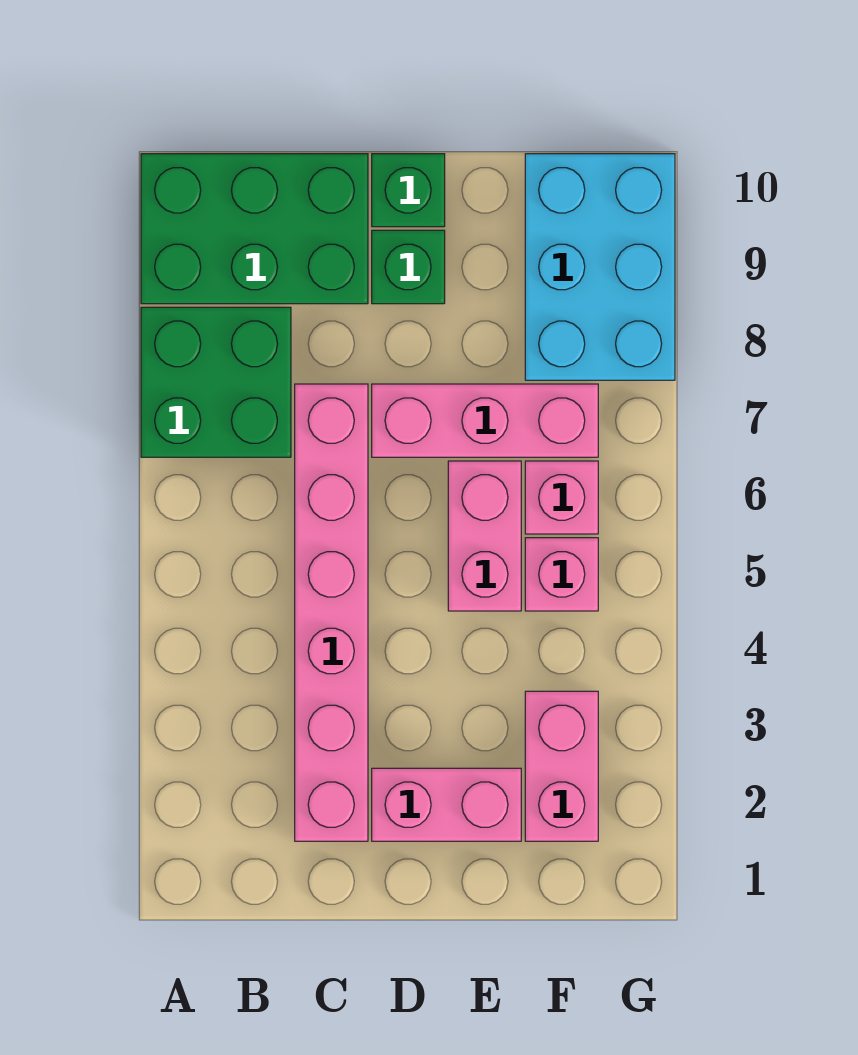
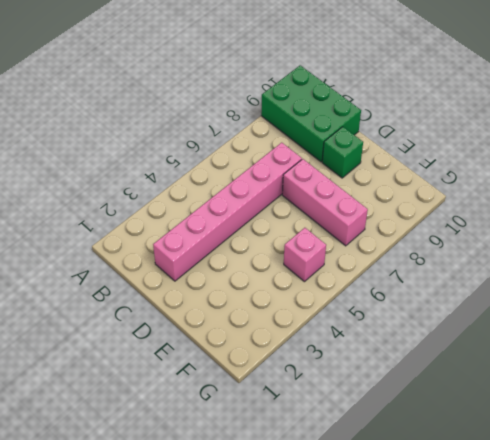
none -> green 2x2 brick [141,307,291,457]
none -> pink 1x2 brick [372,768,521,841]
none -> green 1x1 brick [372,154,445,227]

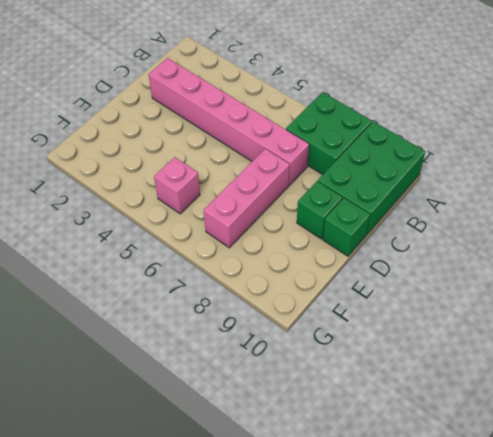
none -> pink 1x2 brick [372,768,521,841]
none -> pink 1x2 brick [448,461,521,611]
none -> pink 1x2 brick [525,691,598,841]

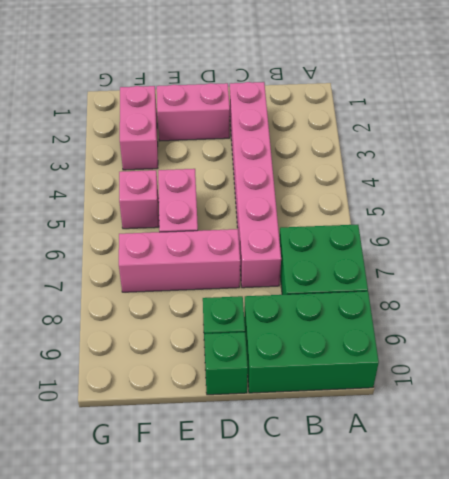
none -> pink 1x1 brick [525,461,598,534]
none -> cyan 2x3 brick [525,154,675,380]

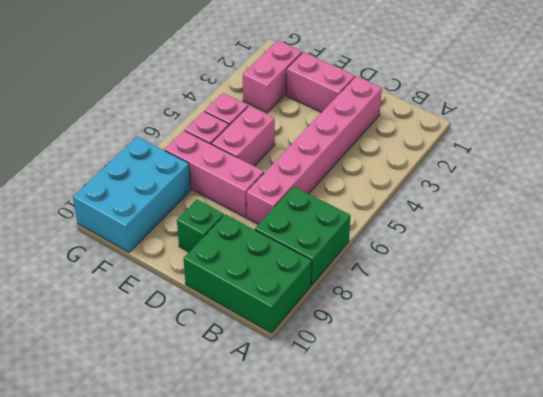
none -> green 1x1 brick [372,154,445,227]

